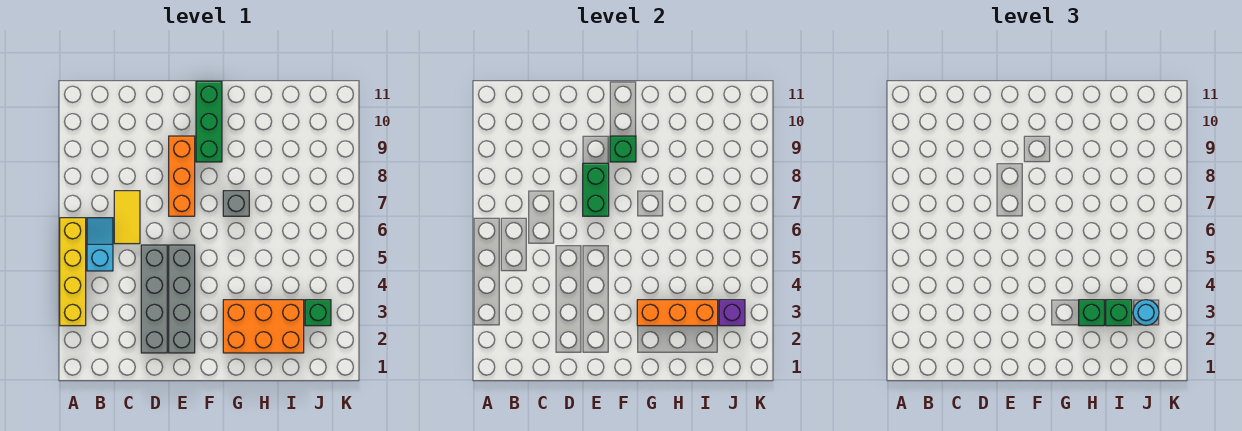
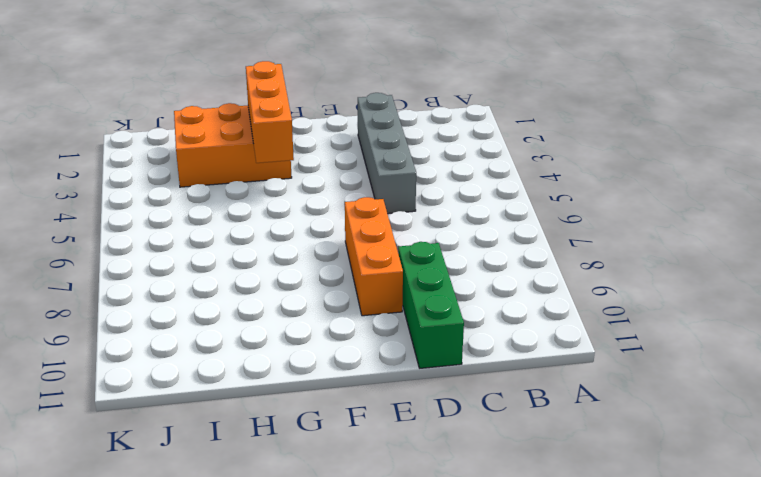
green 1x3 brick [398,242,464,368] -> green 1x3 brick moved to [196,81,222,162]
orange 1x3 brick [246,61,294,163] -> orange 1x3 brick turned to [637,300,718,326]
none -> yellow 1x4 brick [60,218,86,326]
none -> cyan 1x2 slope [87,218,113,271]
none -> yellow 1x2 tile [114,191,140,244]

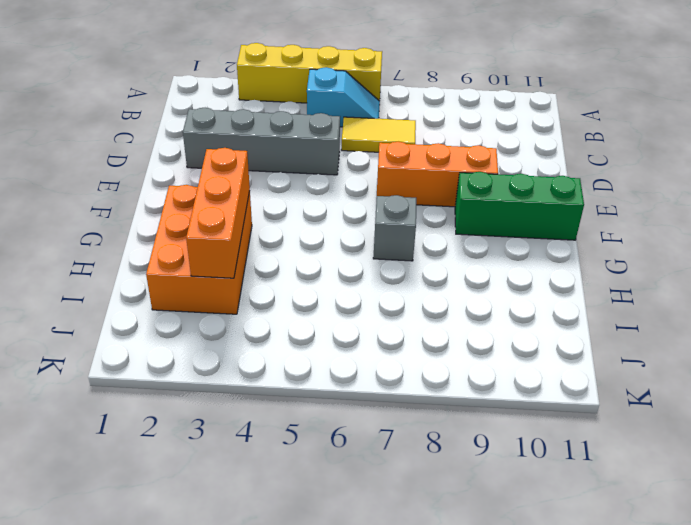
none -> grey 1x4 brick [169,245,195,353]
none -> green 1x1 brick [305,300,331,326]
none -> green 1x2 brick [583,163,609,216]

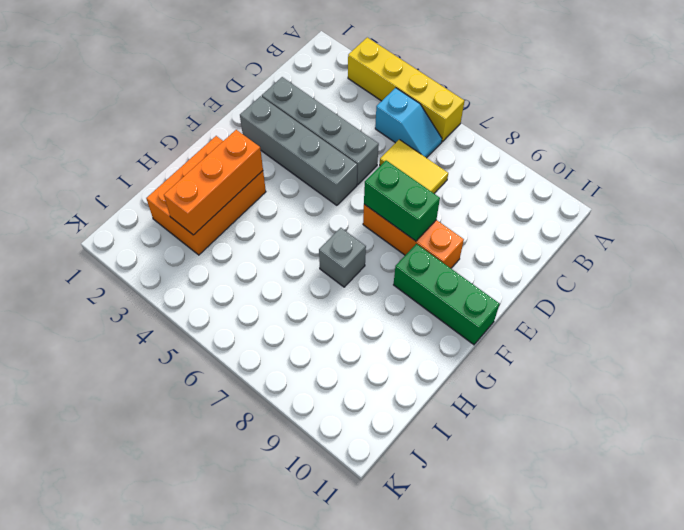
none -> green 1x1 brick [305,300,331,326]
none -> green 1x1 brick [610,136,636,162]
none -> purple 1x1 brick [719,300,745,326]

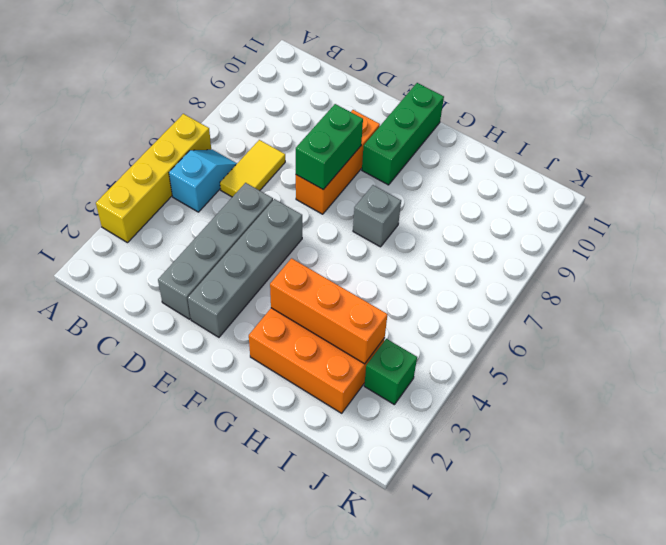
none -> green 1x1 brick [610,136,636,162]
none -> purple 1x1 brick [719,300,745,326]
none -> green 1x1 brick [1079,300,1104,326]

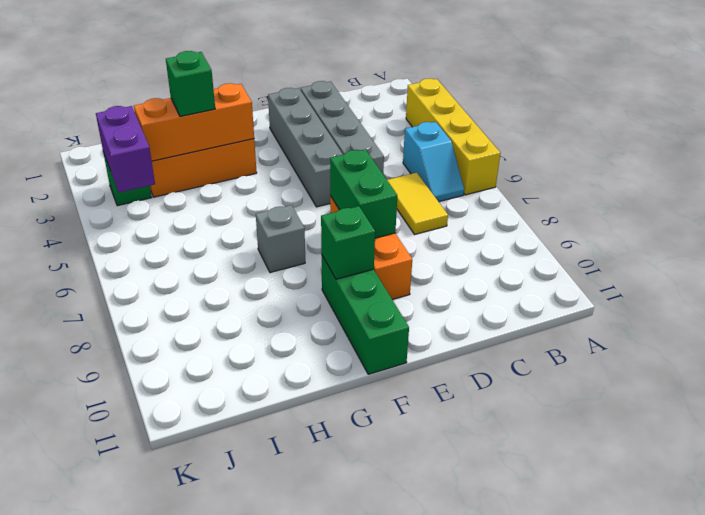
purple 1x2 brick [96,106,155,192] -> purple 1x1 brick [719,300,745,326]
none -> green 1x1 brick [1106,300,1132,326]
none -> cyan 1x1 round brick [1133,300,1159,325]

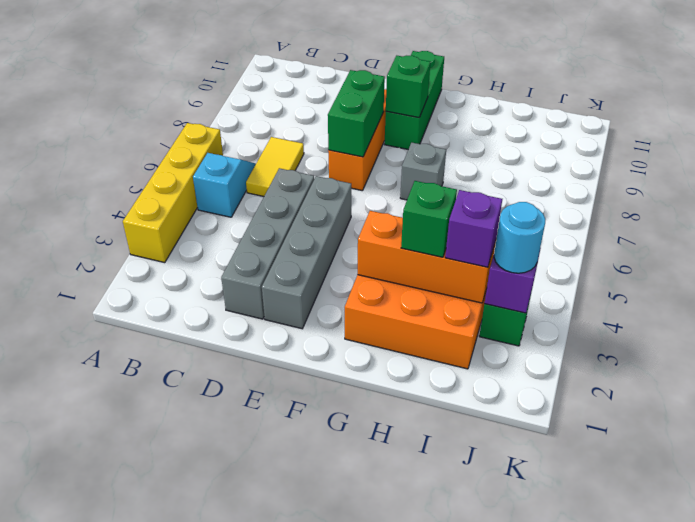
purple 1x1 brick [445,190,502,267] -> green 1x1 brick [1106,300,1132,326]

